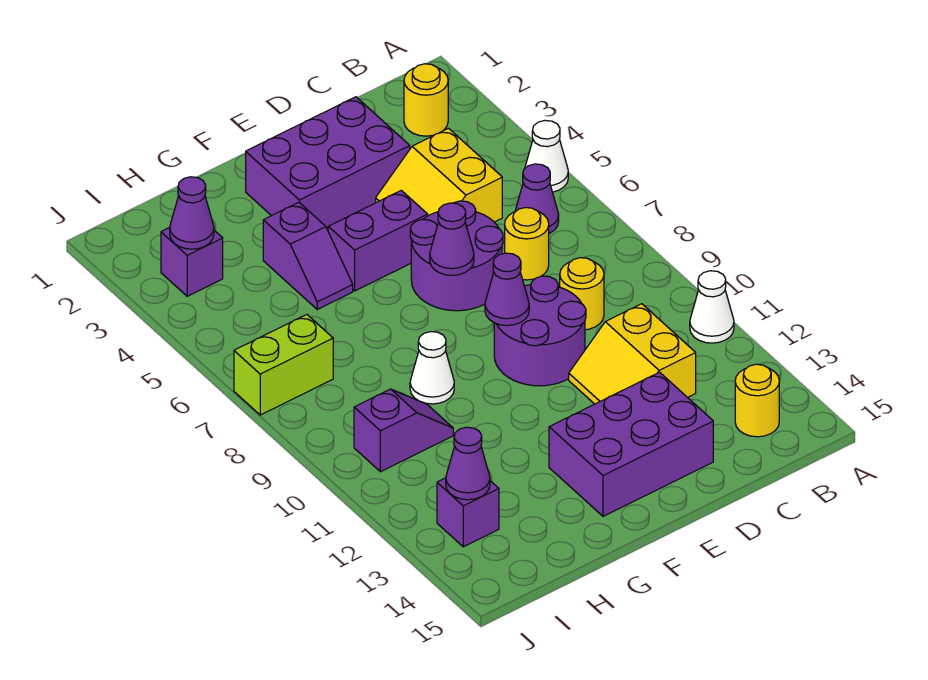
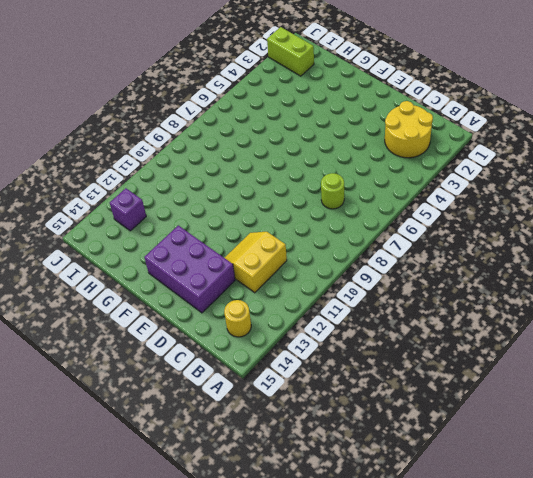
yellow 2x2 round brick [385,101,433,158] -> yellow 1x1 round brick [404,64,448,136]
lime 1x1 round brick [321,173,344,209] -> yellow 1x1 round brick [505,208,549,280]
lime 1x2 brick [267,27,314,76] -> lime 1x2 brick moved to [234,315,333,415]
none -> white 1x1 cone [525,121,568,192]
none -> white 1x1 cone [690,271,734,343]
none -> purple 1x1 cone [515,164,559,234]

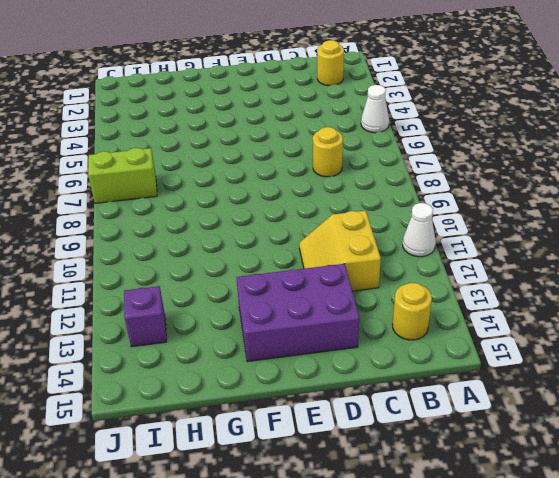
none -> purple 1x1 cone [515,164,559,234]
none -> yellow 2x2 slope [376,128,502,222]
none -> yellow 1x1 round brick [560,258,604,330]

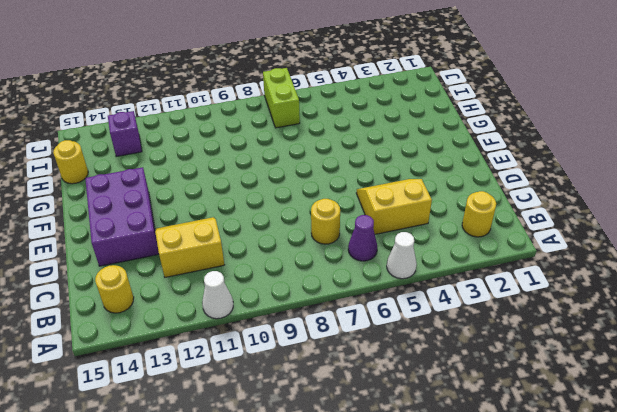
yellow 1x1 round brick [53,140,88,184] -> yellow 1x1 round brick moved to [560,258,604,330]
none -> purple 2x3 brick [246,97,410,228]
none -> purple 2x2 round brick [410,201,503,311]
none -> purple 2x2 round brick [494,276,586,386]

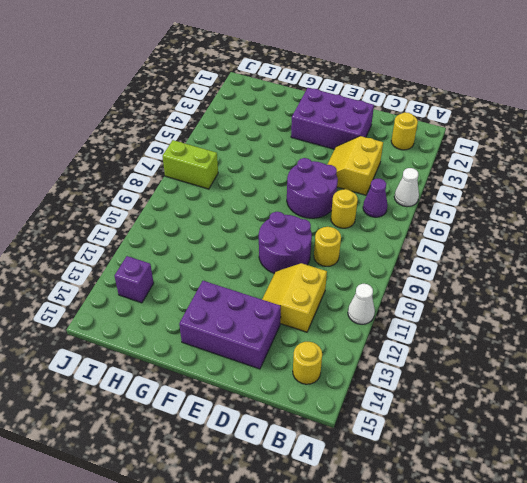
none -> purple 1x2 brick [328,190,428,291]
none -> purple 1x2 slope [263,202,353,309]
none -> white 1x1 cone [410,332,454,404]

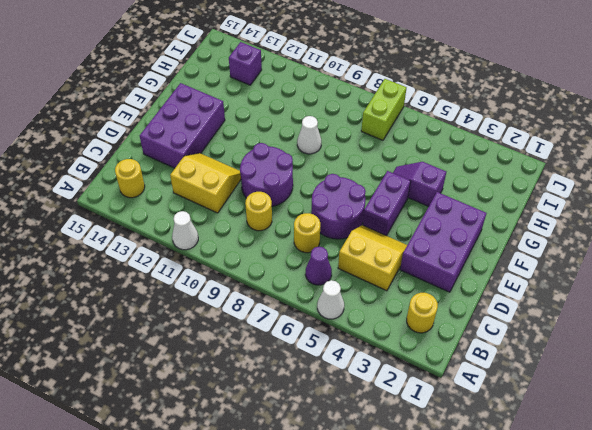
none -> purple 1x2 slope [354,389,453,472]
none -> purple 1x1 brick [161,228,223,296]
none -> purple 1x1 cone [430,203,474,275]

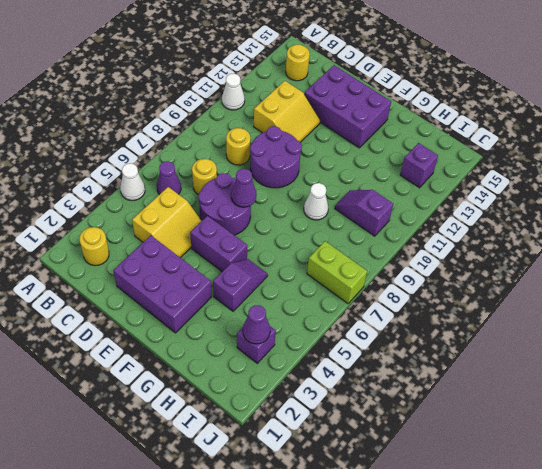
none -> purple 1x1 cone [485,253,529,326]
none -> purple 1x1 cone [446,427,490,500]

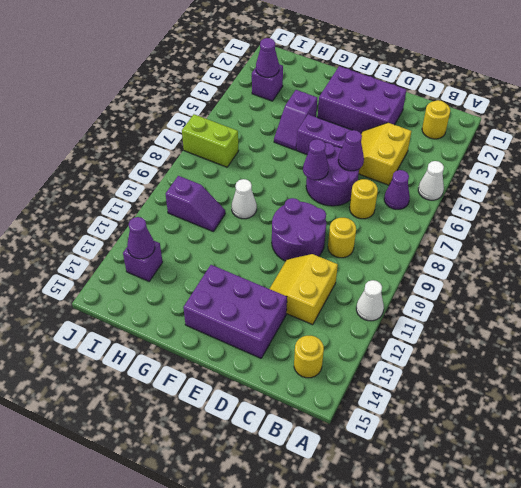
purple 1x1 cone [338,130,364,171] -> purple 1x1 cone moved to [485,253,529,326]

